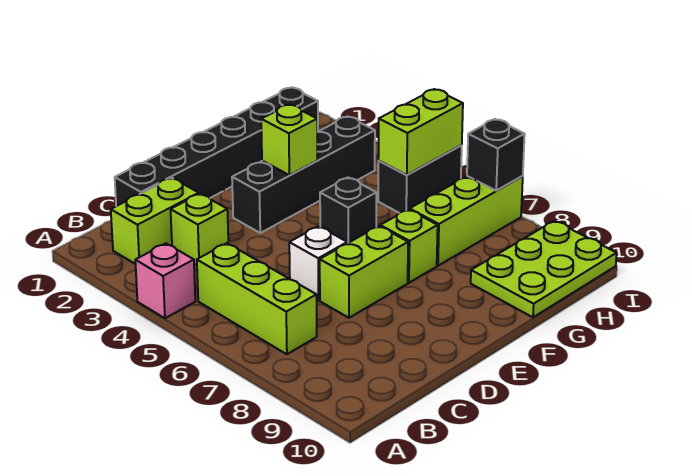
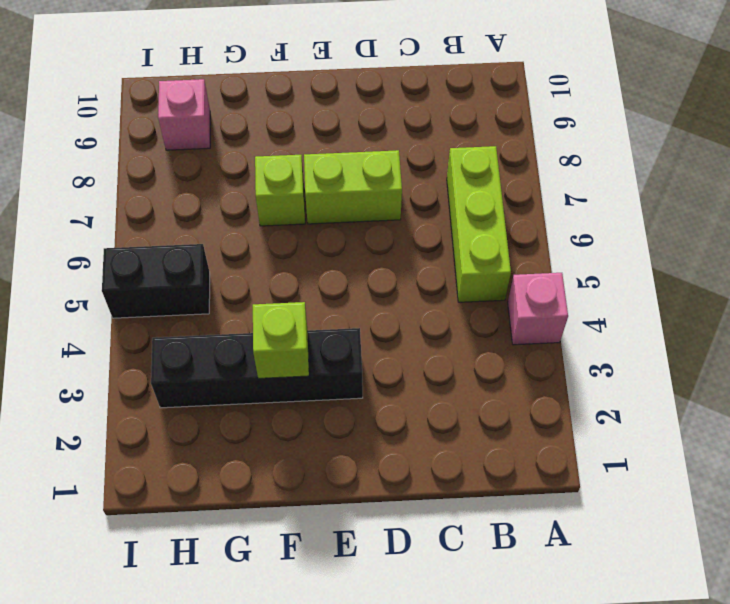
pink 1x1 brick [158,79,210,150] -> lime 2x3 plate [471,221,617,317]
none -> lime 1x2 brick [111,178,199,264]
none -> black 1x6 brick [115,87,318,206]
none -> lime 1x1 brick [171,194,228,265]

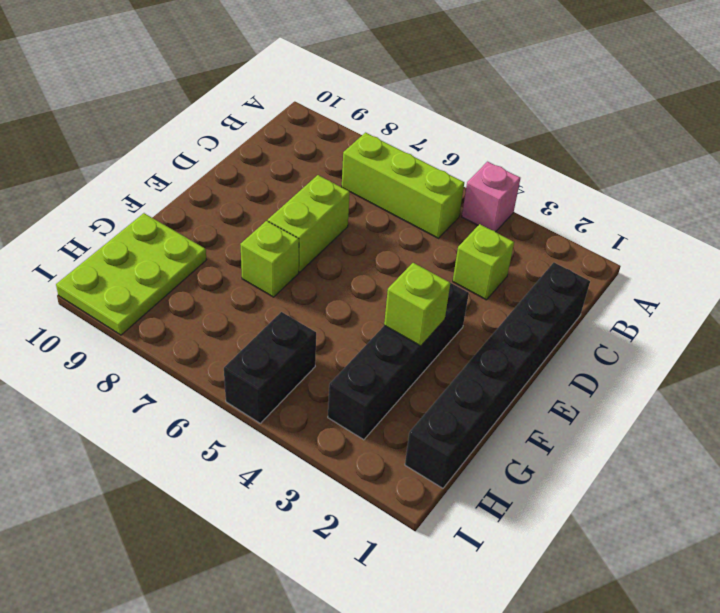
none -> lime 1x2 brick [111,178,199,264]
none -> white 1x1 brick [289,226,347,300]
none -> black 1x1 brick [320,177,376,243]

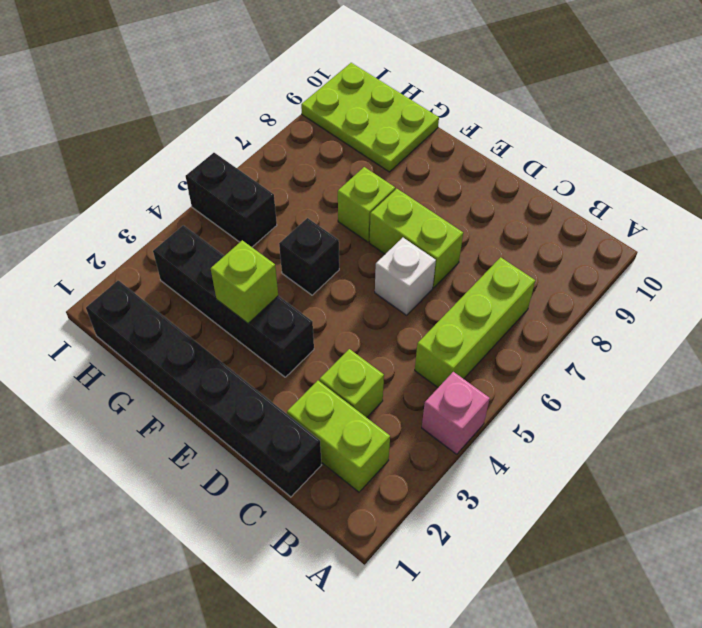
none -> lime 1x3 brick [410,176,523,266]
none -> lime 1x2 brick [378,89,463,175]
none -> black 1x1 brick [467,119,525,191]

